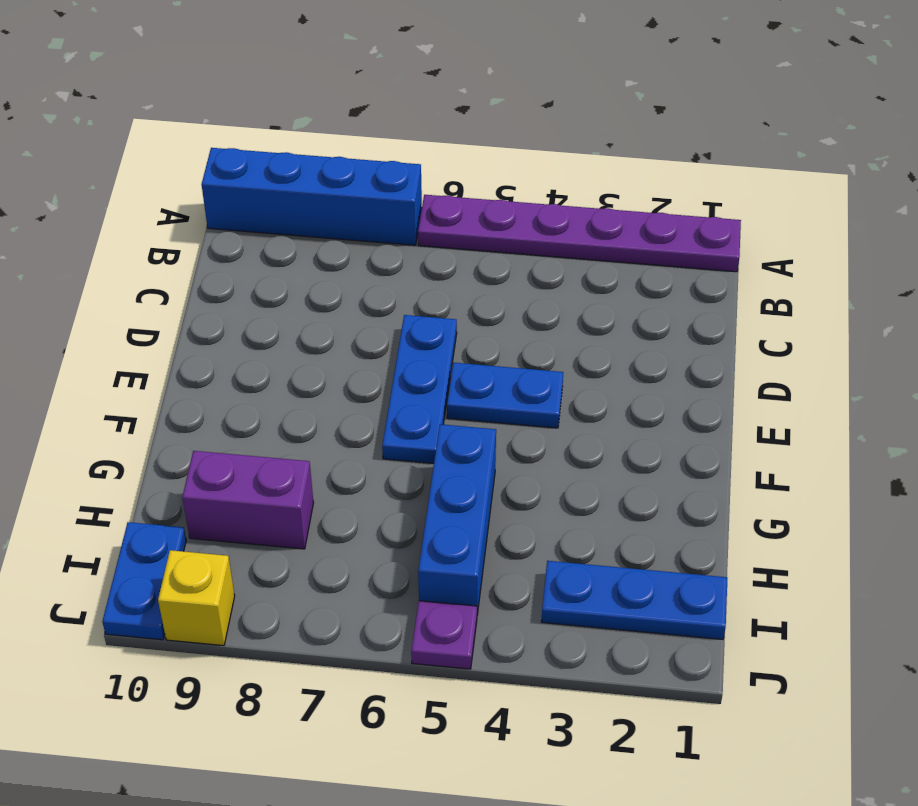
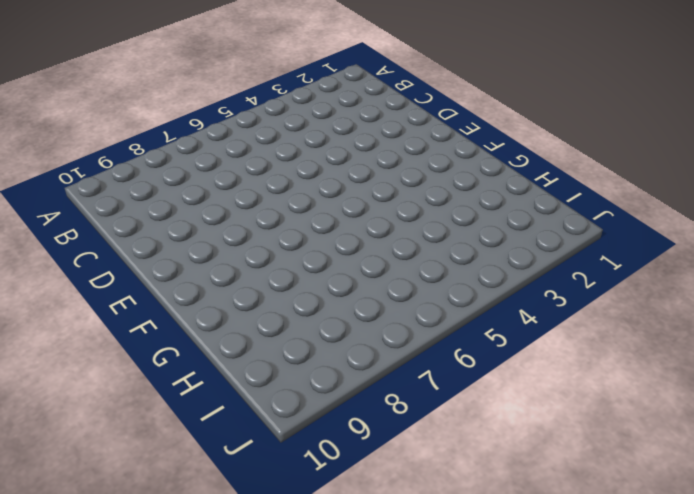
none -> purple 1x6 plate [418,195,741,272]
none -> blue 1x4 brick [202,148,422,245]

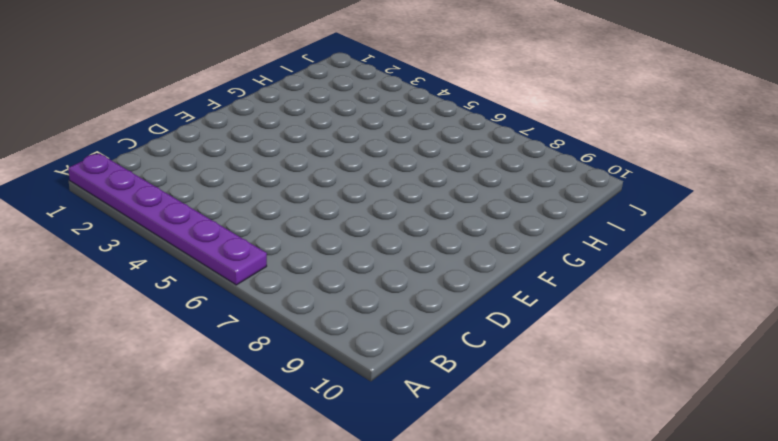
none -> blue 1x4 brick [202,148,422,245]
none -> blue 1x3 plate [382,315,457,463]

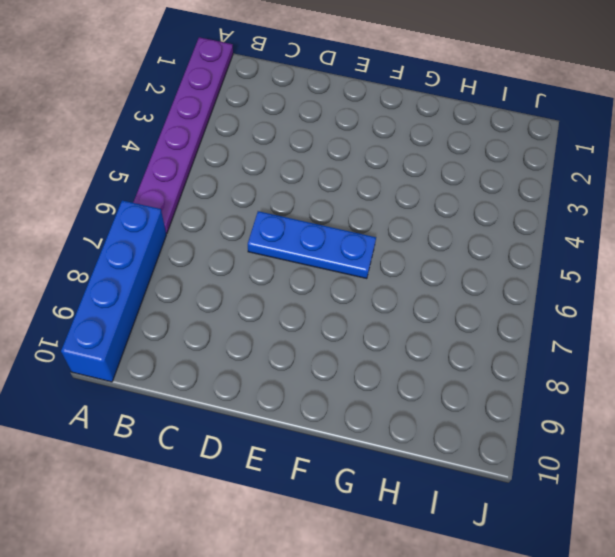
none -> blue 1x2 plate [447,363,563,428]
none -> blue 1x3 brick [418,424,496,615]

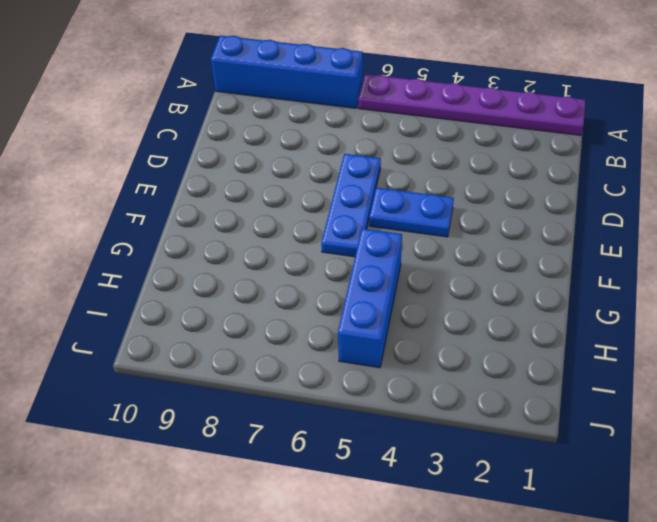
none -> purple 1x2 brick [182,451,314,549]
none -> blue 1x3 plate [541,561,728,639]

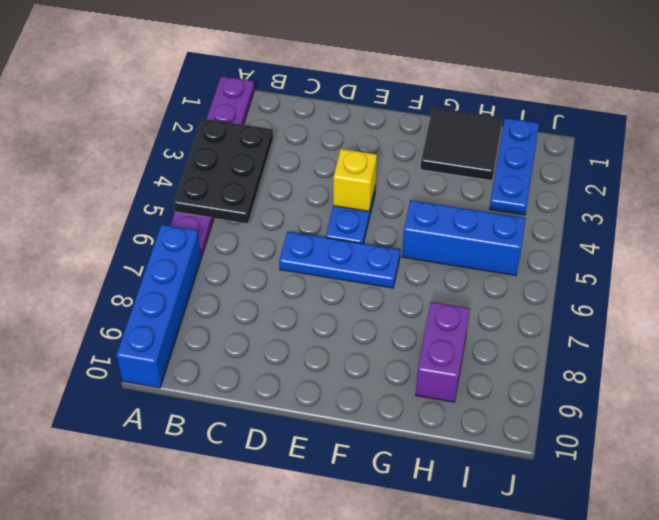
black 2x3 plate [174,119,273,223] -> none
yellow 1x1 brick [333,149,377,211] -> yellow 1x1 brick moved to [158,550,235,646]
black 2x2 tile [421,107,503,180] -> none
none -> blue 1x2 plate [102,522,186,640]
none -> purple 1x1 plate [411,601,477,669]

